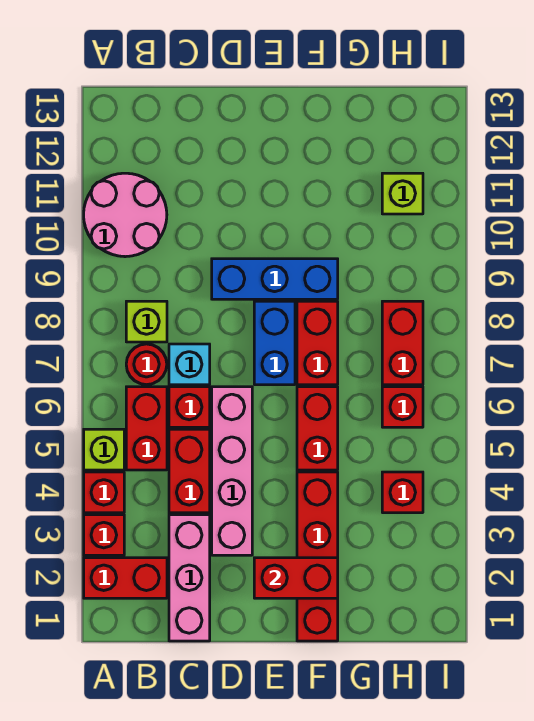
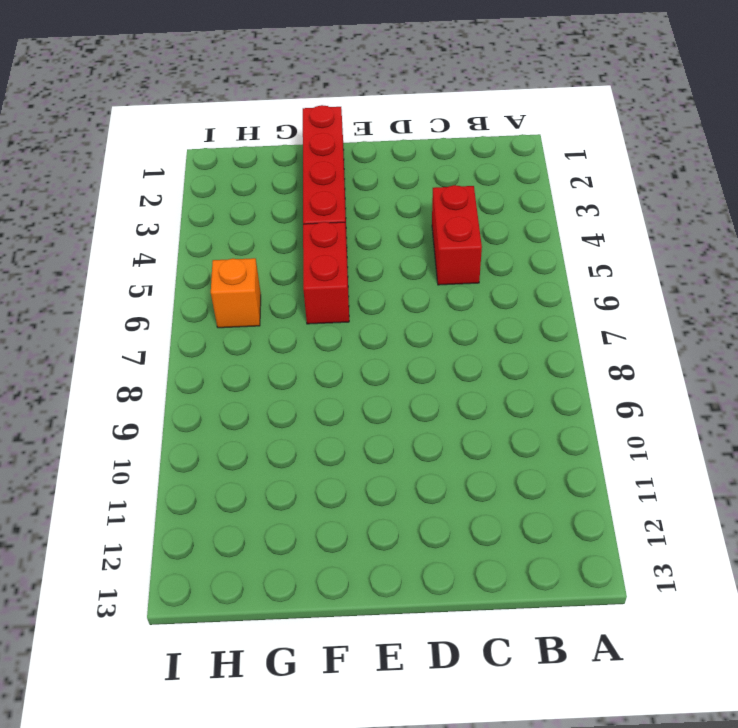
orange 1x1 brick [211,258,261,328] -> red 1x1 brick [382,387,423,427]
none -> red 1x2 brick [84,558,167,598]
none -> red 1x1 brick [84,515,124,555]
none -> red 1x1 brick [84,472,124,513]

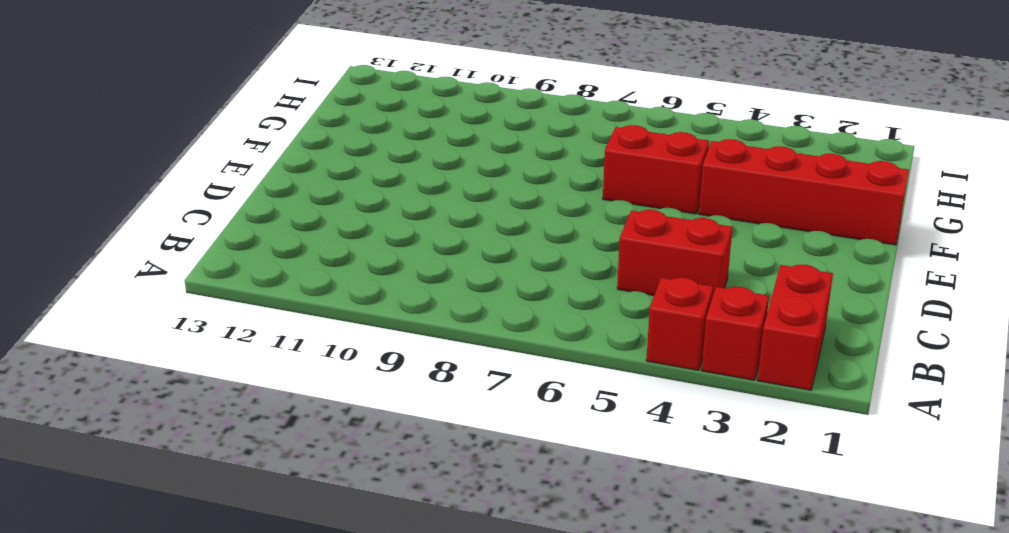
none -> lime 1x1 brick [84,429,124,470]
none -> pink 2x2 round brick [84,173,167,257]
none -> red 1x2 brick [126,387,167,470]

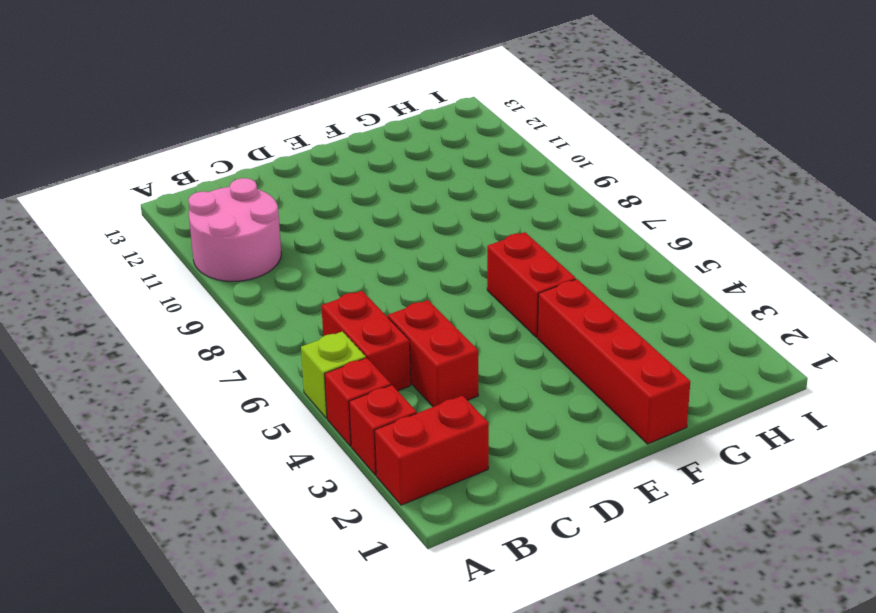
none -> red 1x1 round brick [126,344,167,385]
none -> lime 1x1 brick [126,301,167,342]
none -> pink 1x3 brick [169,515,210,641]

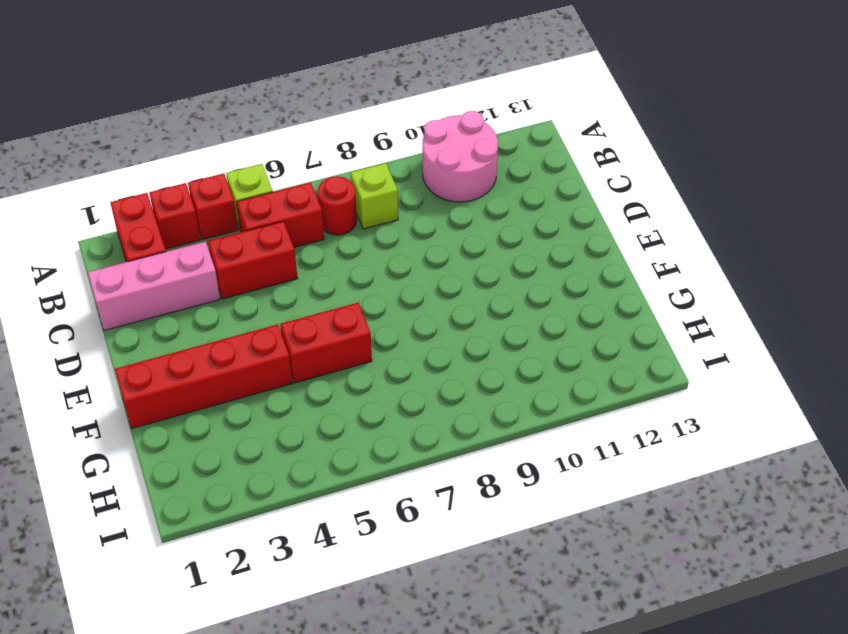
none -> red 1x1 brick [169,387,210,427]
none -> cyan 1x1 brick [169,344,210,385]
none -> pink 1x4 brick [212,387,252,555]

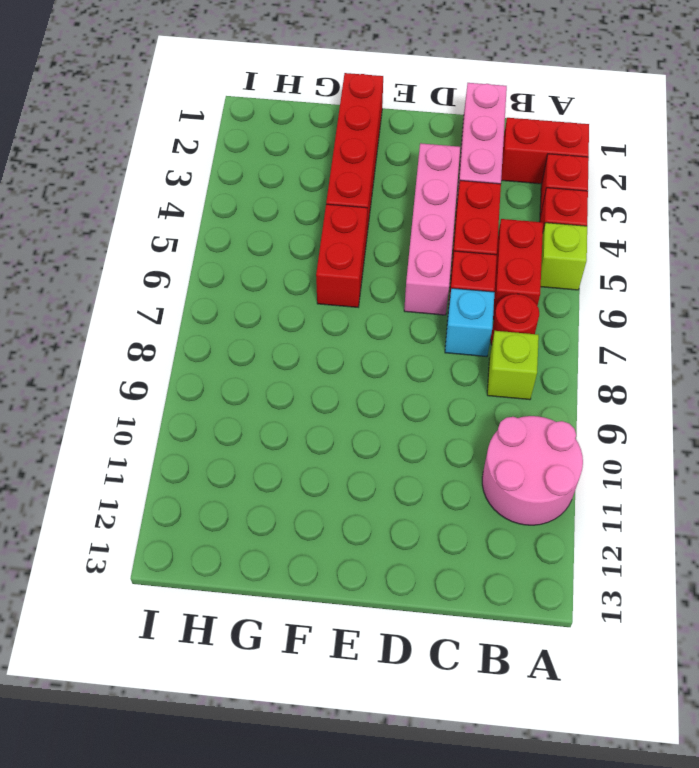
none -> blue 1x3 brick [212,259,338,299]
none -> blue 1x2 brick [254,301,295,385]
none -> red 1x2 brick [297,301,338,385]

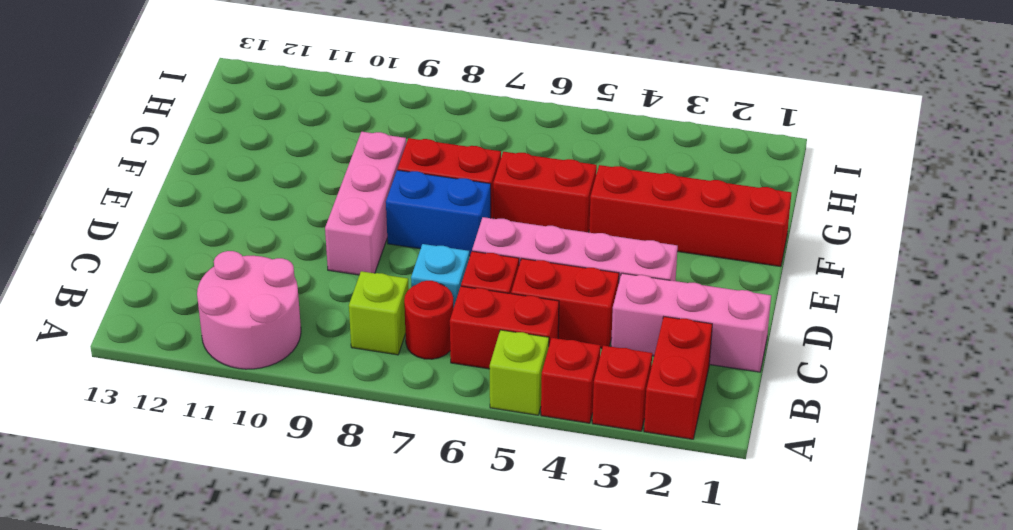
pink 1x3 brick [325,132,406,275] -> blue 1x3 brick [212,259,338,299]
none -> red 1x1 brick [382,472,423,513]
none -> red 1x1 brick [382,387,423,427]
none -> red 1x2 brick [382,301,423,385]

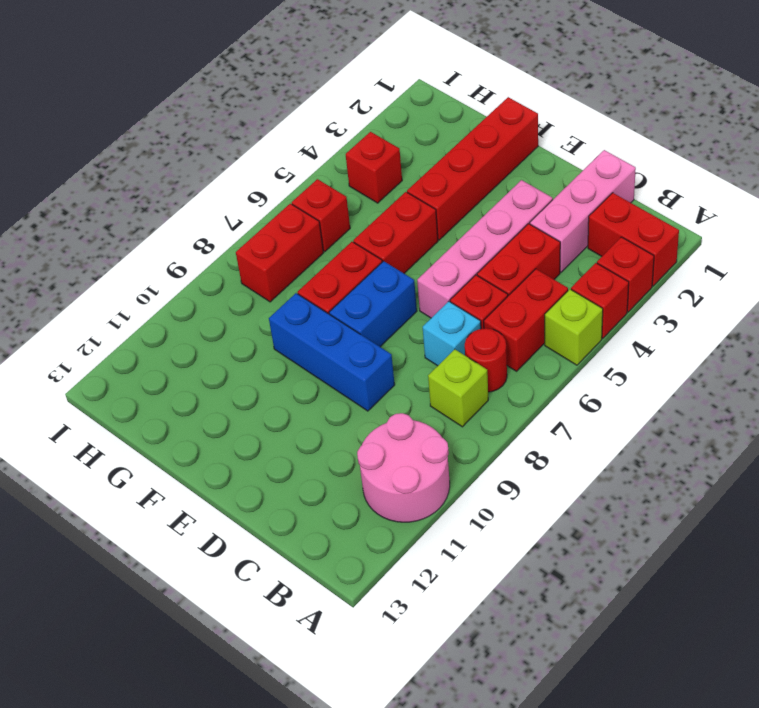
none -> lime 1x1 brick [382,173,423,214]
none -> red 1x2 brick [254,558,338,598]

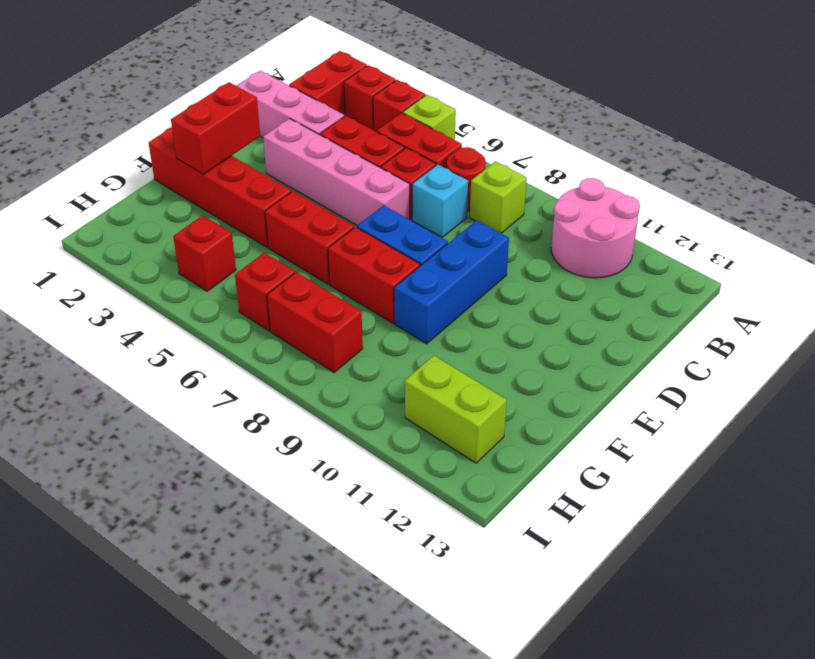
lime 1x2 brick [405,355,507,463] -> lime 1x1 brick [382,173,423,214]

